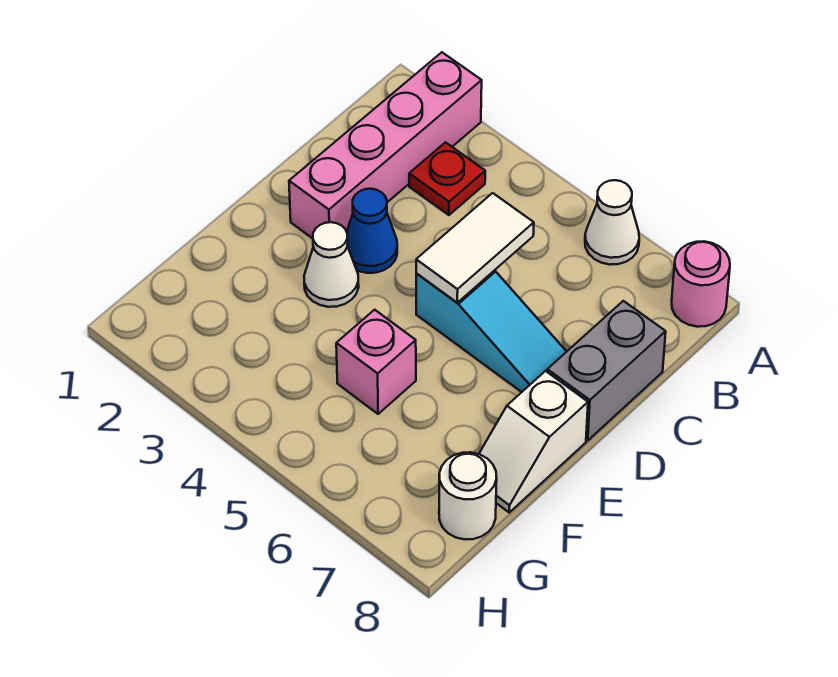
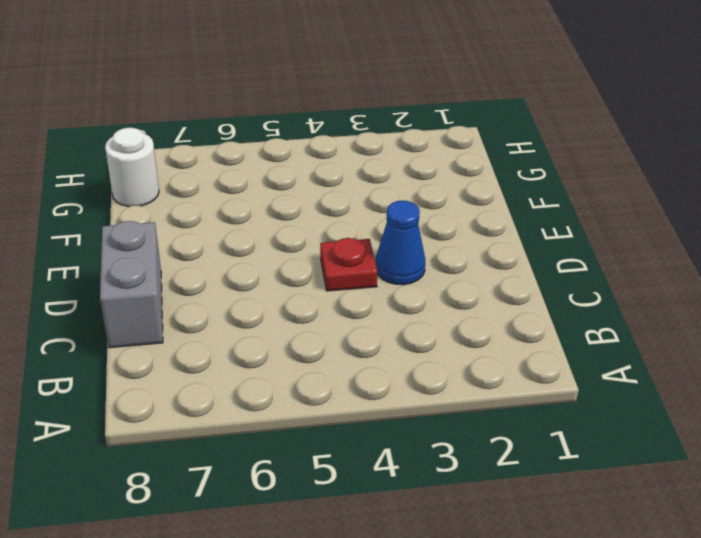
red 1x1 plate [320,238,377,291] -> red 1x1 plate moved to [409,142,485,215]
none -> pink 1x4 brick [289,52,482,239]
none -> white 1x1 cone [585,180,639,265]
none -> pink 1x1 round brick [672,241,730,327]

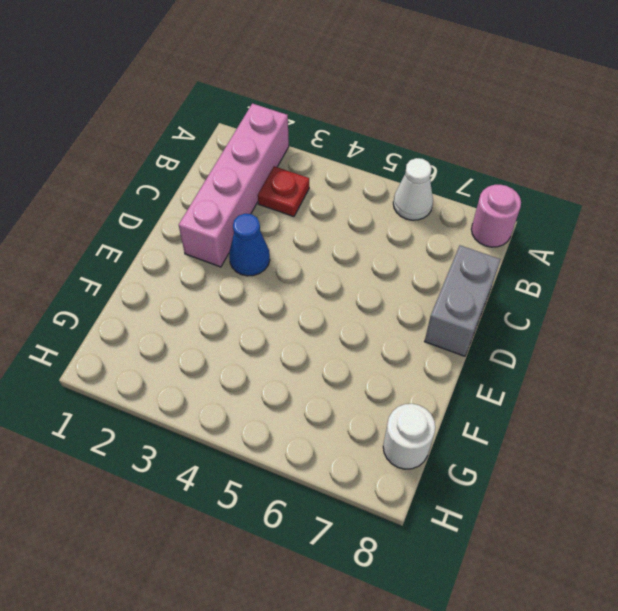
none -> cyan 1x3 slope [416,270,567,392]
none -> white 1x1 cone [304,222,359,307]
none -> white 1x2 slope [479,371,588,512]

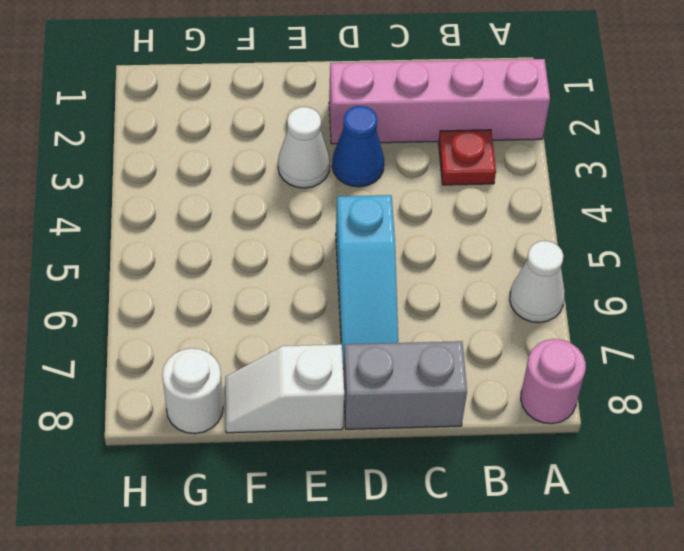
none -> pink 1x1 brick [336,310,416,414]
none -> white 1x2 tile [416,193,534,303]

